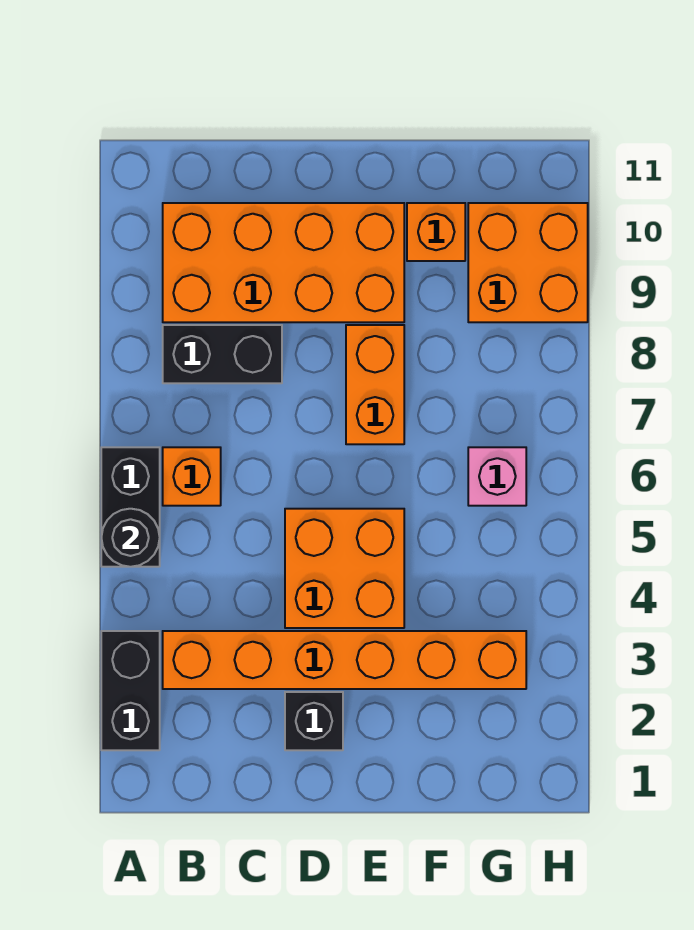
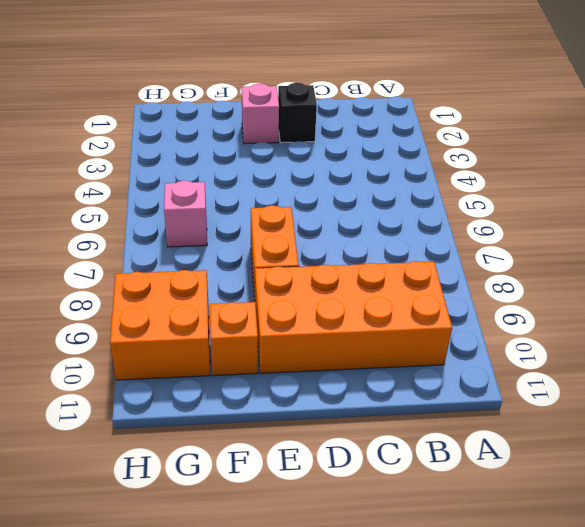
pink 1x1 brick [242,84,279,144] -> none
none -> black 1x2 brick [101,631,160,750]
none -> black 1x2 brick [101,447,160,567]
none -> orange 1x6 brick [163,631,526,689]

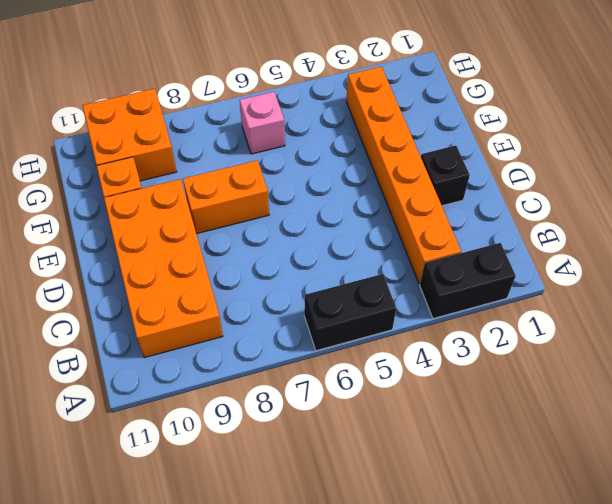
none -> orange 1x1 brick [163,447,221,506]
none -> black 1x2 brick [163,325,282,383]
none -> orange 2x2 brick [285,509,404,628]

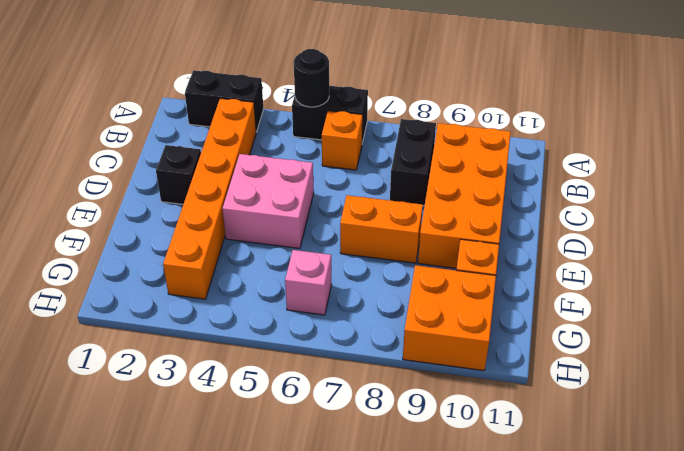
pink 2x2 brick [222,154,314,248] -> orange 2x2 brick [285,509,404,628]

